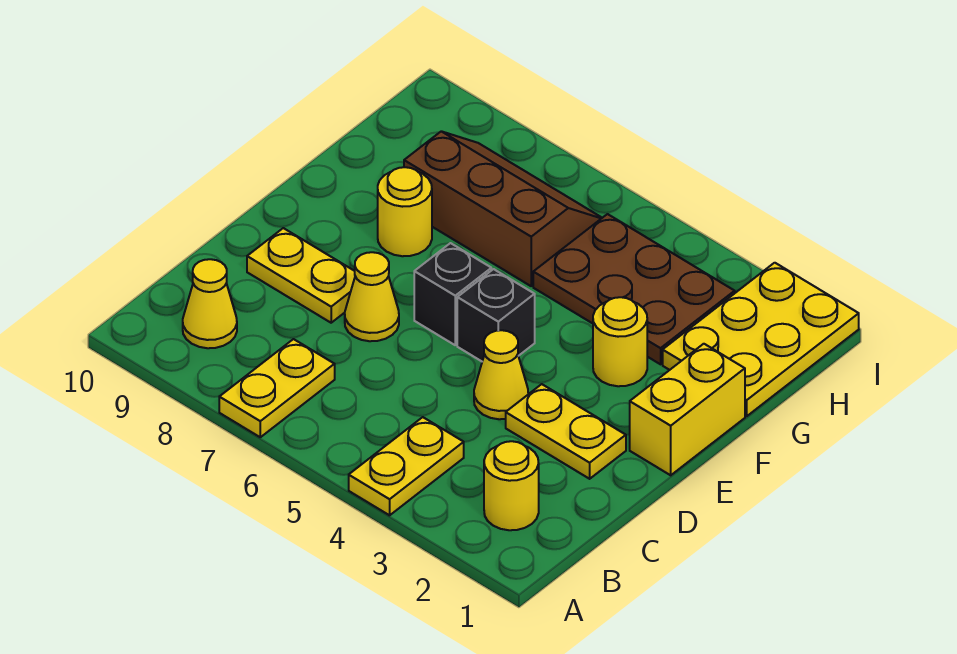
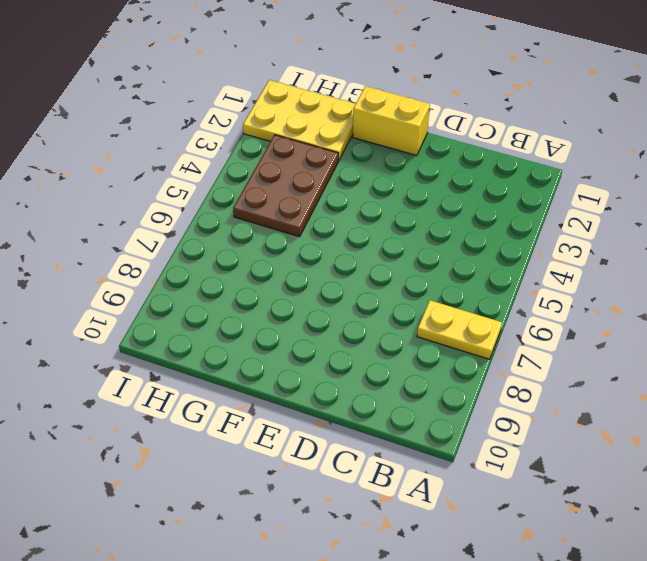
none -> yellow 1x2 plate [349,417,464,515]
none -> yellow 1x1 round brick [484,441,539,530]
none -> yellow 1x1 cone [183,259,237,348]

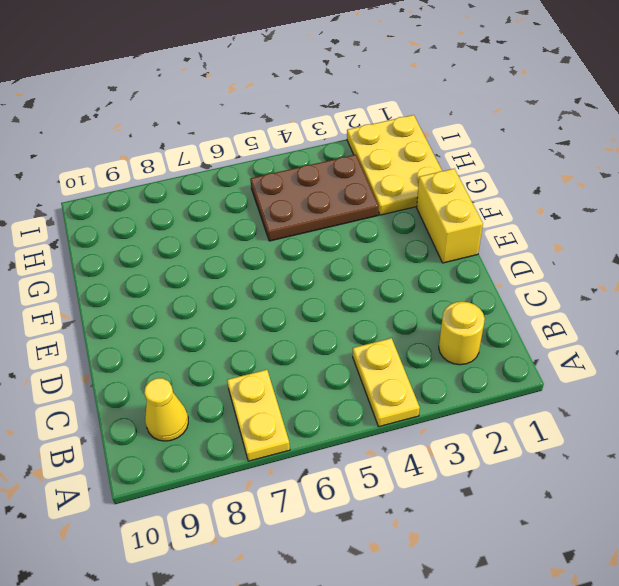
none -> yellow 1x2 plate [506,384,626,479]
none -> yellow 1x1 cone [474,330,528,419]
none -> yellow 1x1 cone [345,252,399,341]

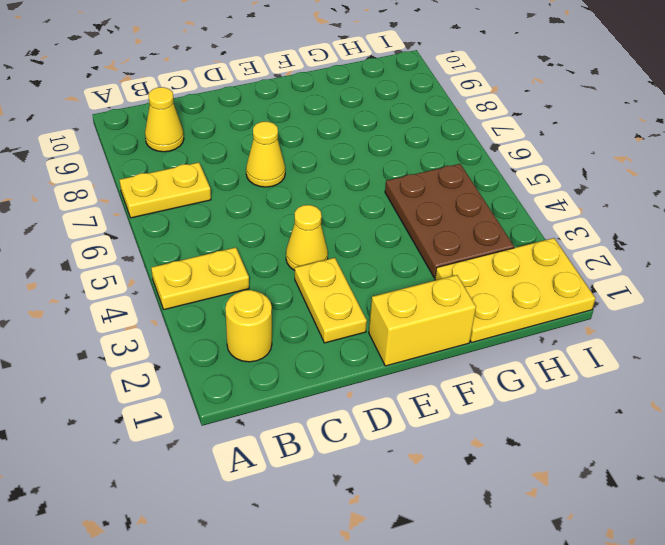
none -> yellow 1x2 plate [247,228,355,323]
none -> black 1x1 brick [457,269,535,361]
none -> black 1x1 brick [414,243,491,345]

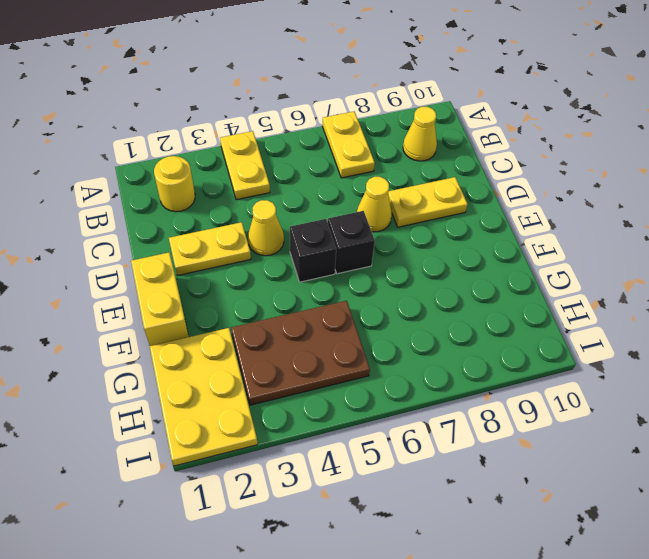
none -> yellow 1x1 round brick [593,297,647,386]
none -> yellow 1x1 round brick [378,167,432,256]
none -> brown 2x3 slope [404,131,602,286]

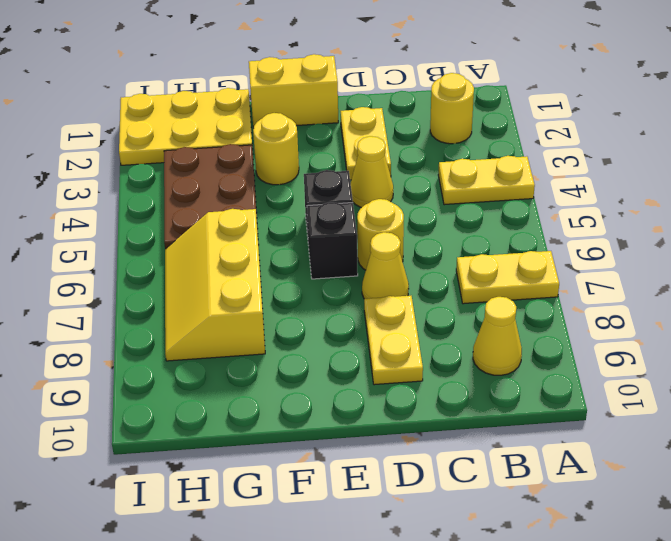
yellow 1x1 round brick [357,199,404,270] -> yellow 1x1 round brick moved to [378,167,432,256]
yellow 2x3 slope [165,209,265,361] -> brown 2x3 slope [404,131,602,286]

